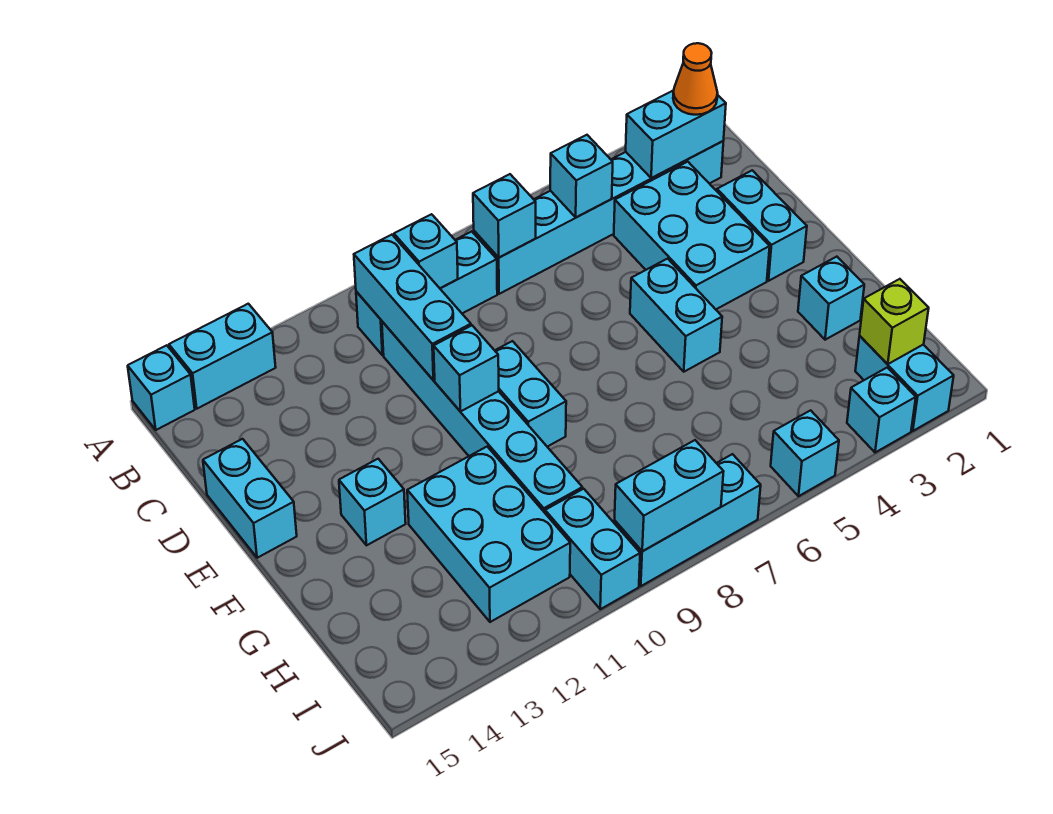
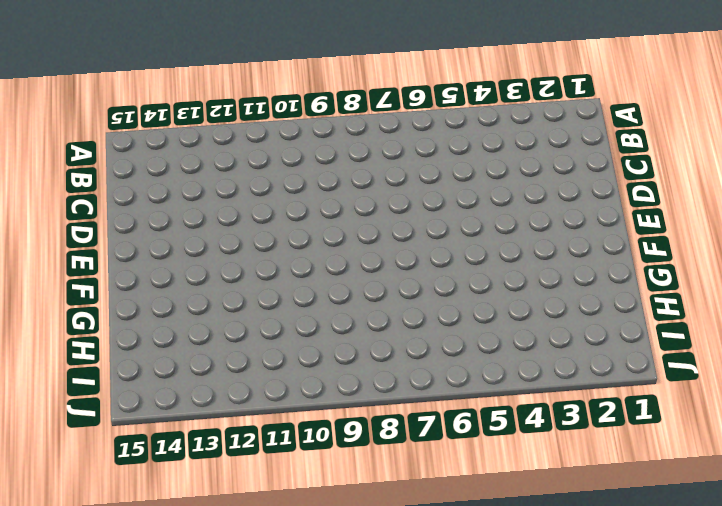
none -> cyan 1x2 brick [169,304,276,409]
none -> cyan 1x1 brick [128,345,195,430]
none -> cyan 1x6 brick [474,141,723,294]

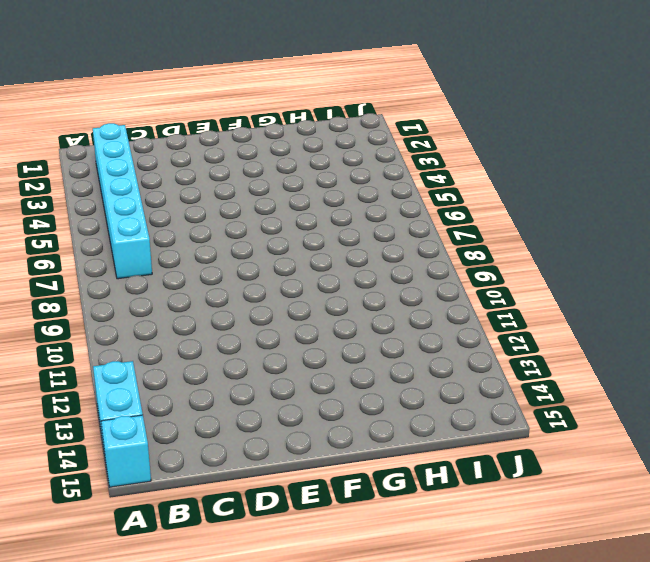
none -> cyan 1x3 brick [356,231,497,355]
none -> cyan 2x3 brick [614,162,770,309]
none -> cyan 1x6 brick [382,322,582,513]

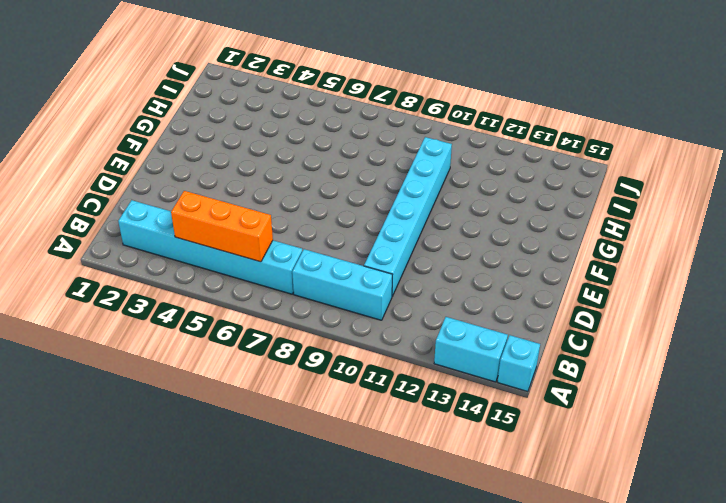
orange 1x3 brick [171,191,273,262] -> cyan 1x1 brick [550,135,613,217]
none -> cyan 2x3 brick [614,162,770,309]
none -> cyan 1x2 brick [717,170,807,281]
none -> cyan 1x2 brick [203,439,297,558]

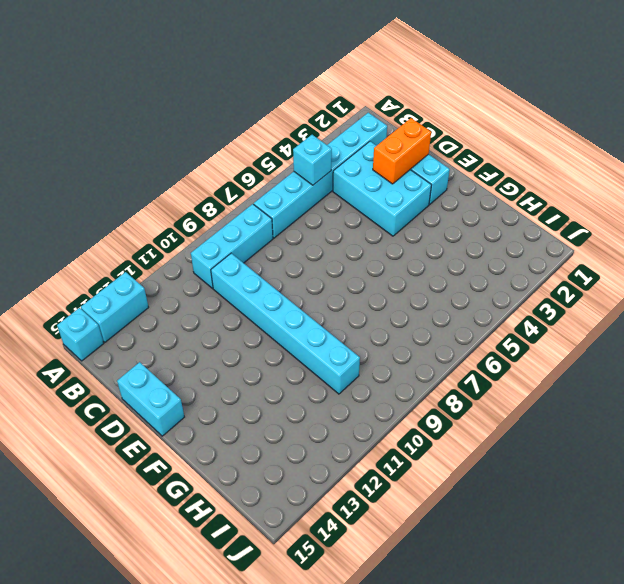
orange 1x2 brick [373,118,431,184] -> none
none -> cyan 1x2 brick [630,259,722,372]
none -> cyan 1x2 brick [495,341,566,447]
none -> cyan 1x1 brick [339,459,406,545]

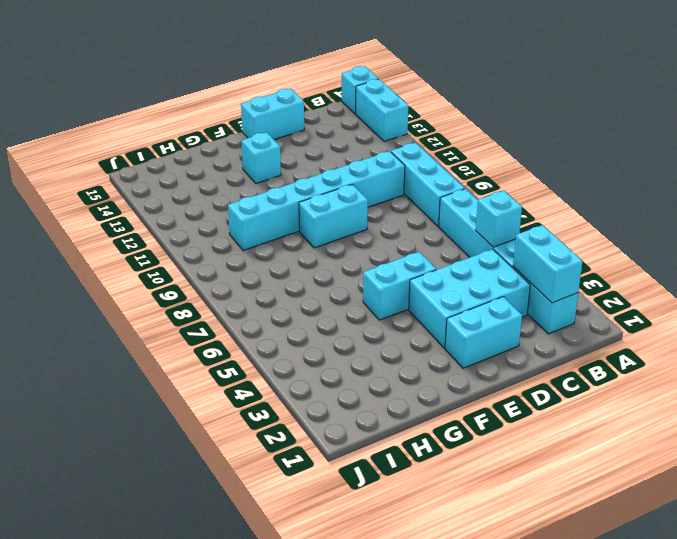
none -> cyan 1x1 brick [798,257,864,340]
none -> cyan 2x3 brick [407,447,570,622]
none -> cyan 1x2 brick [855,336,954,431]

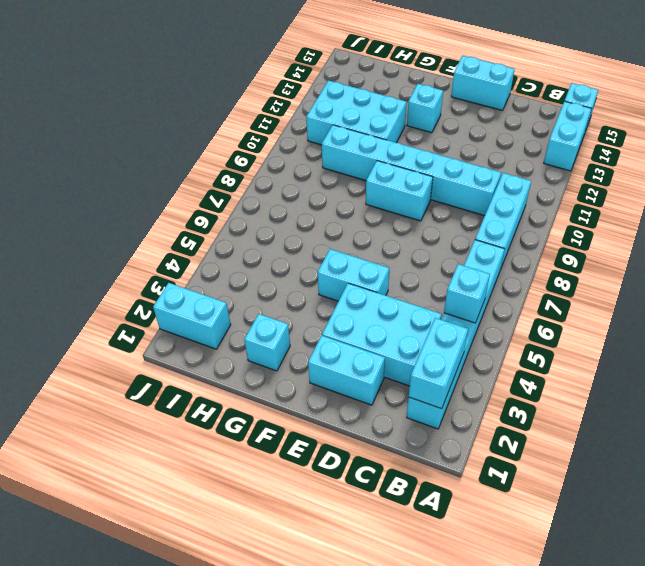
none -> cyan 1x2 brick [545,489,640,609]
none -> cyan 1x1 brick [847,368,916,453]
none -> cyan 1x1 brick [771,410,839,496]

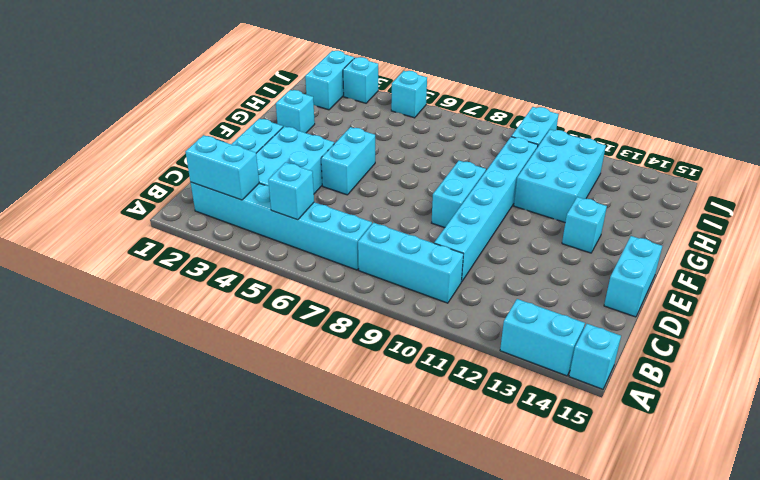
none -> cyan 1x3 brick [614,454,761,586]
none -> cyan 1x1 brick [473,174,536,258]
none -> cyan 1x1 brick [394,214,458,288]

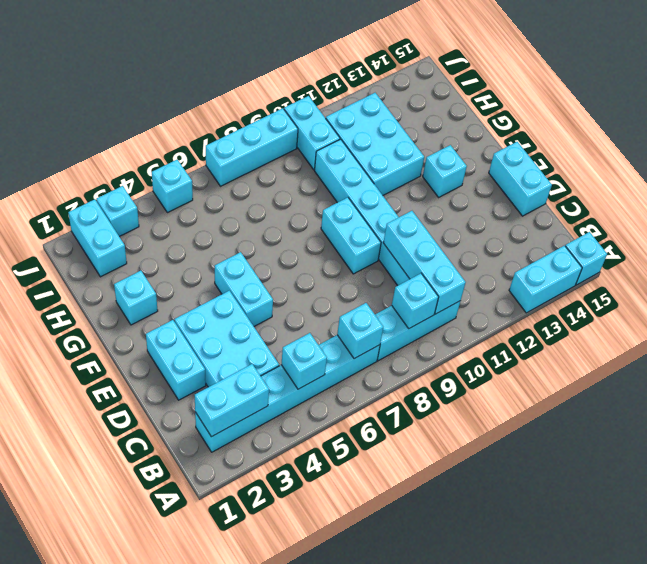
none -> cyan 1x1 brick [434,326,499,412]
none -> lime 1x1 brick [860,279,929,364]
none -> cyan 1x2 brick [615,440,724,551]

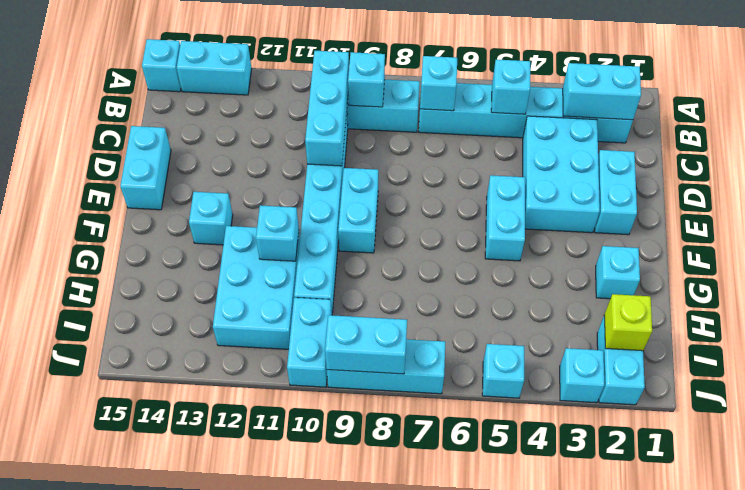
cyan 1x1 brick [256,205,299,261] -> cyan 1x1 brick moved to [434,326,499,412]
none -> orange 1x1 cone [673,43,718,115]

